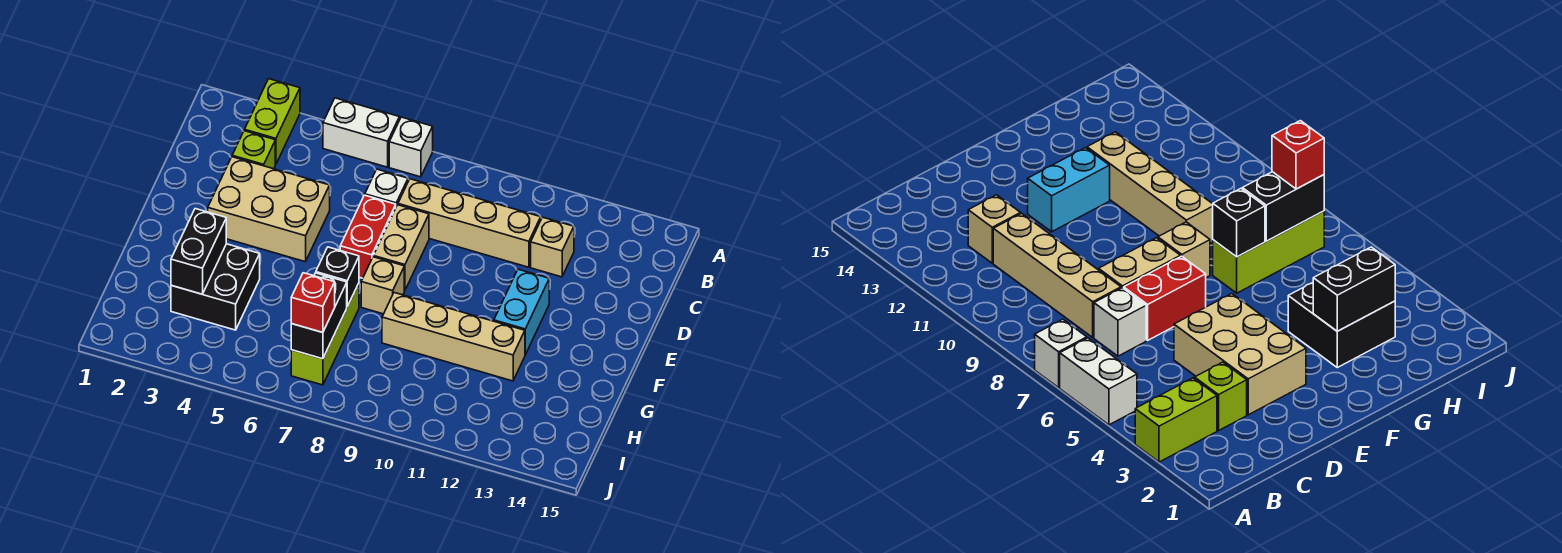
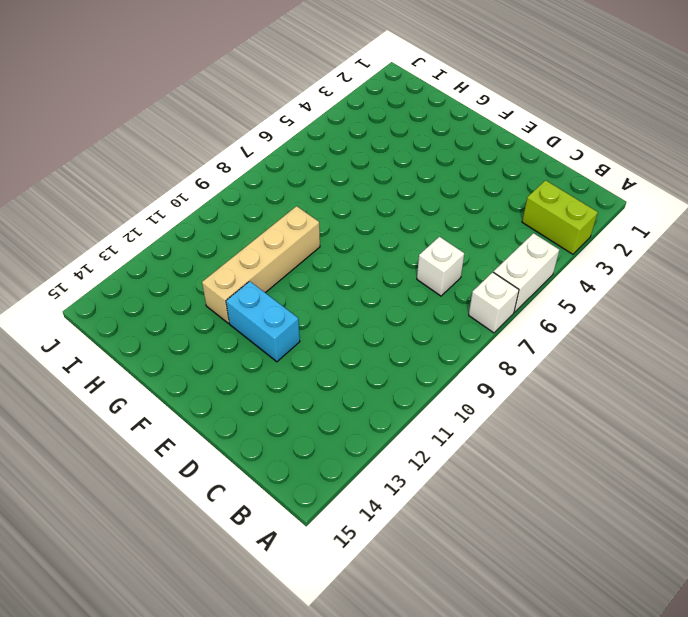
none -> lime 1x1 brick [232,131,275,169]
none -> tan 1x4 brick [398,179,541,267]
none -> tan 1x1 brick [531,217,574,277]

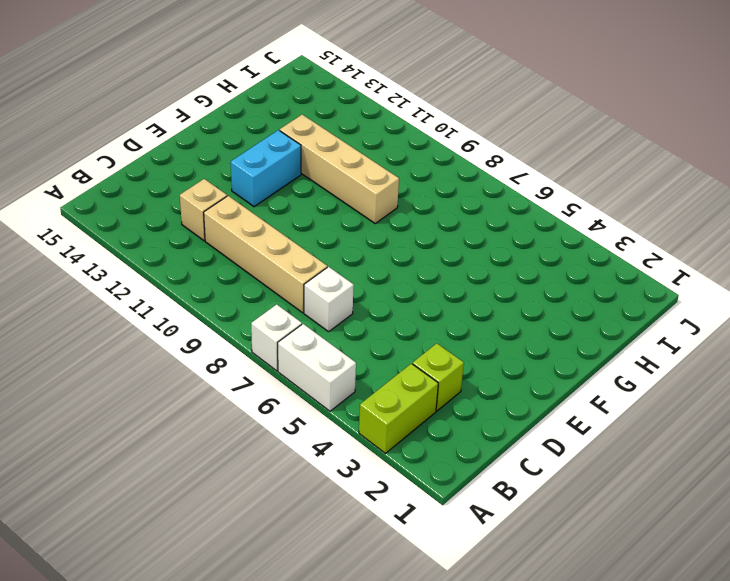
none -> tan 2x3 brick [208,157,330,262]
none -> red 1x2 brick [340,195,396,278]
none -> tan 1x2 brick [374,205,429,291]

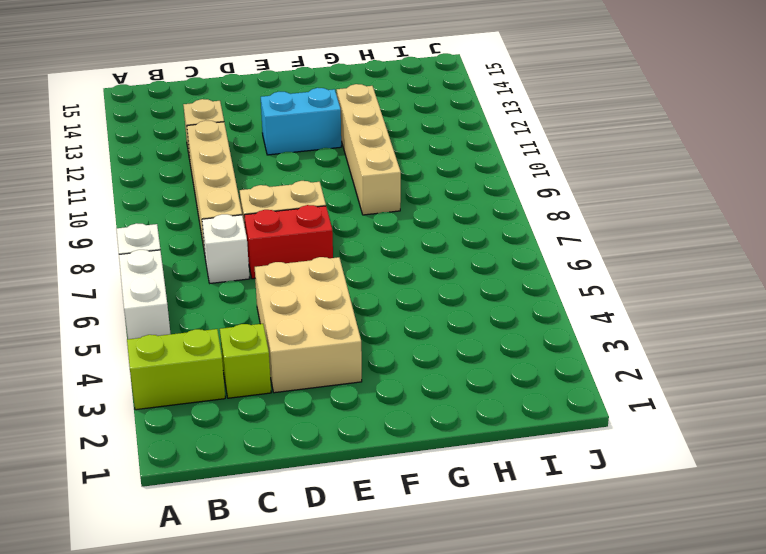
none -> tan 1x1 brick [361,257,404,314]
none -> black 2x2 brick [171,244,260,330]
none -> lime 1x3 brick [291,283,359,385]

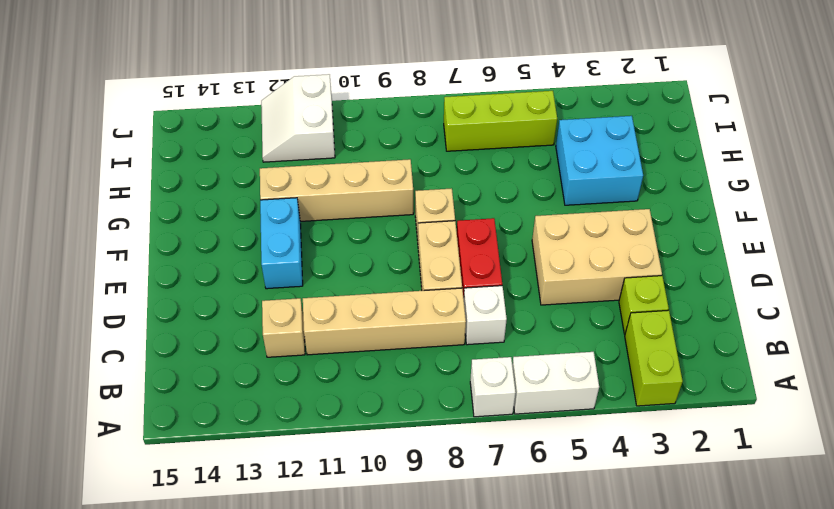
cyan 2x2 brick [556,116,643,205] -> black 2x2 brick [171,244,260,330]
lime 1x3 brick [444,91,557,151] -> lime 1x3 brick turned to [291,283,359,385]
white 2x2 slope [261,74,335,162] -> none
none -> black 1x2 brick [171,209,226,294]
none -> black 1x1 brick [316,247,359,306]
none -> black 1x2 brick [291,273,347,359]

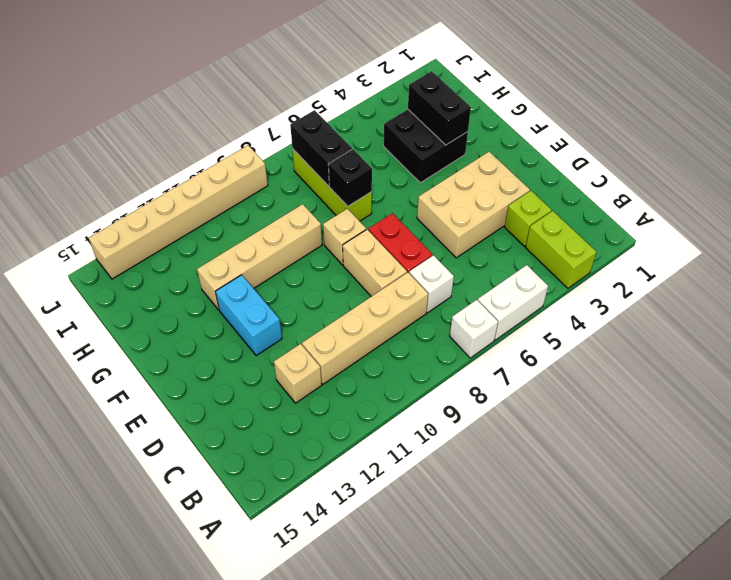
tan 1x6 brick [89,145,268,279] -> none
none -> red 1x1 brick [291,273,335,333]

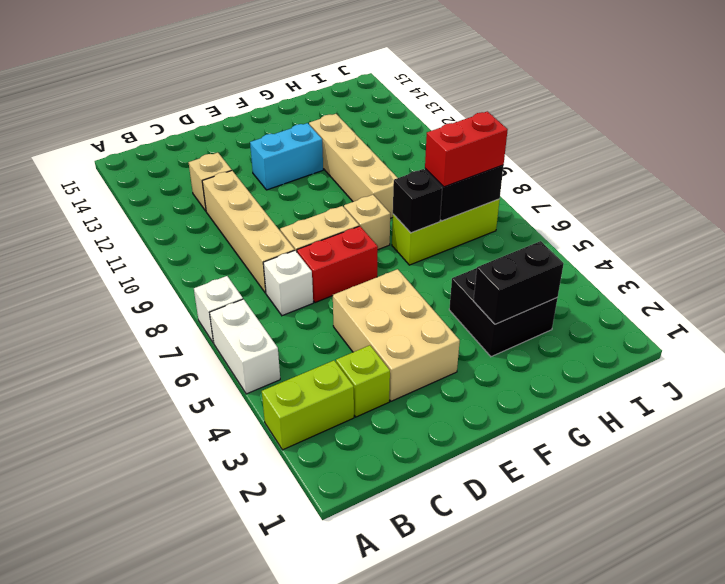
red 1x2 brick [425,111,508,187] -> red 1x1 brick [291,273,335,333]

